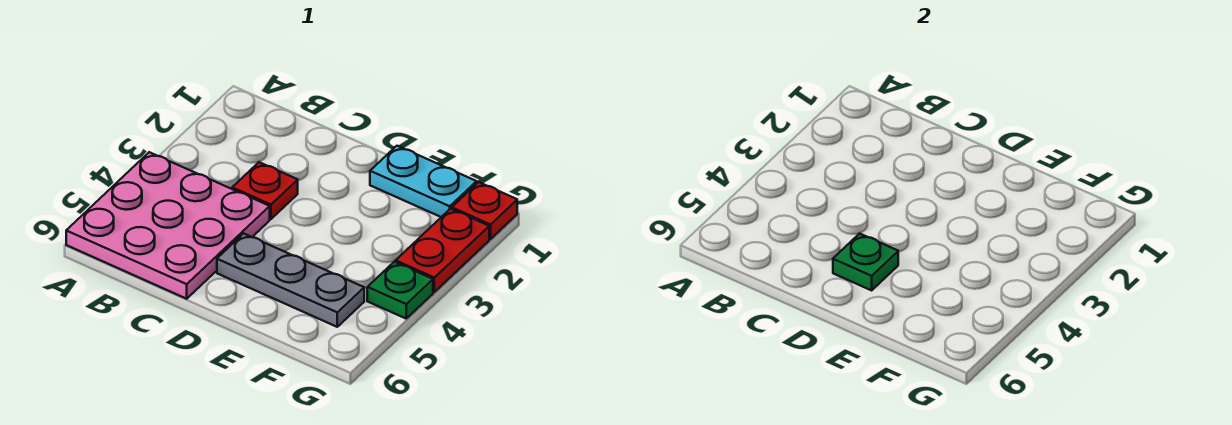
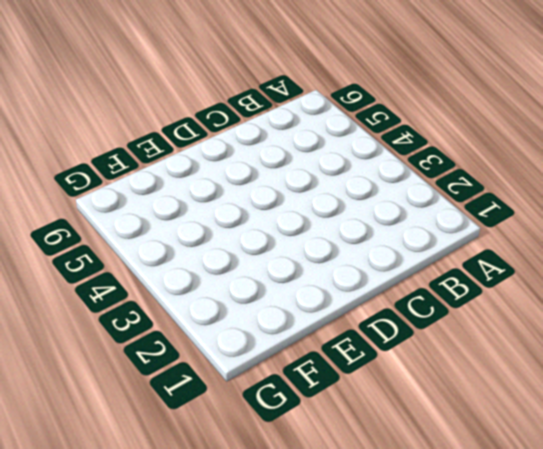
none -> pink 3x3 plate [66,152,270,299]
none -> red 1x1 plate [232,162,298,219]

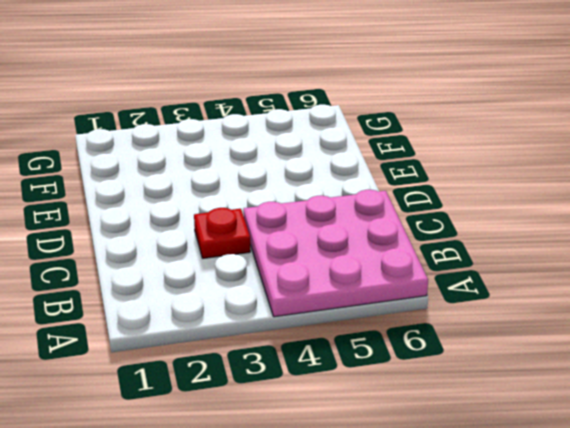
none -> grey 1x3 plate [217,234,364,327]
none -> cyan 1x2 plate [370,146,477,217]

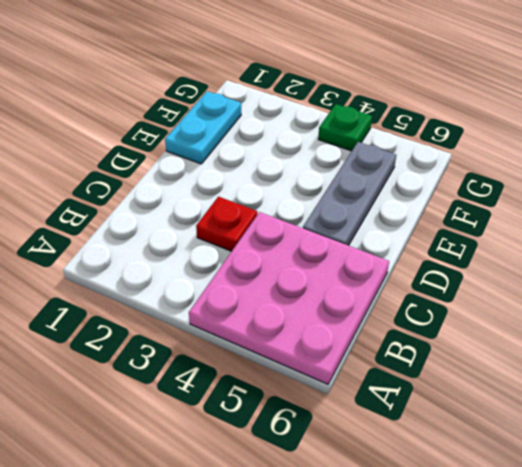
none -> red 1x1 plate [452,182,517,239]
none -> red 1x2 plate [396,209,489,292]

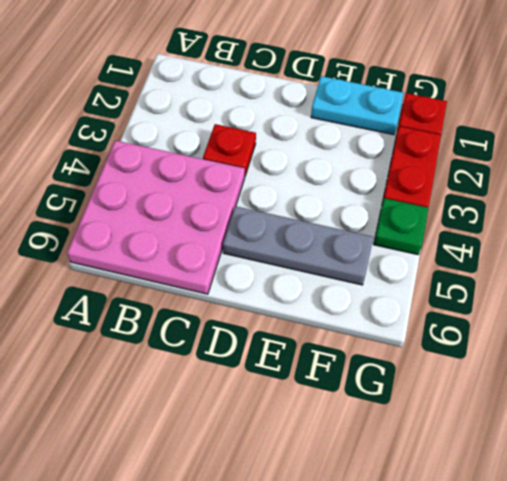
none -> green 1x1 plate [833,234,898,290]

